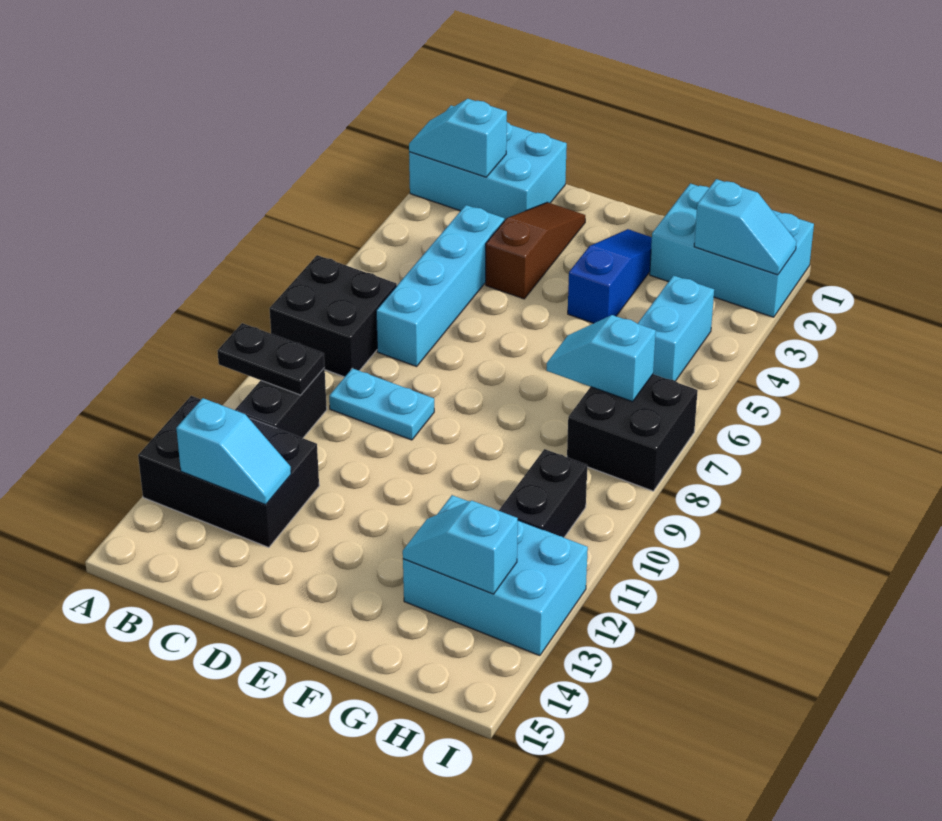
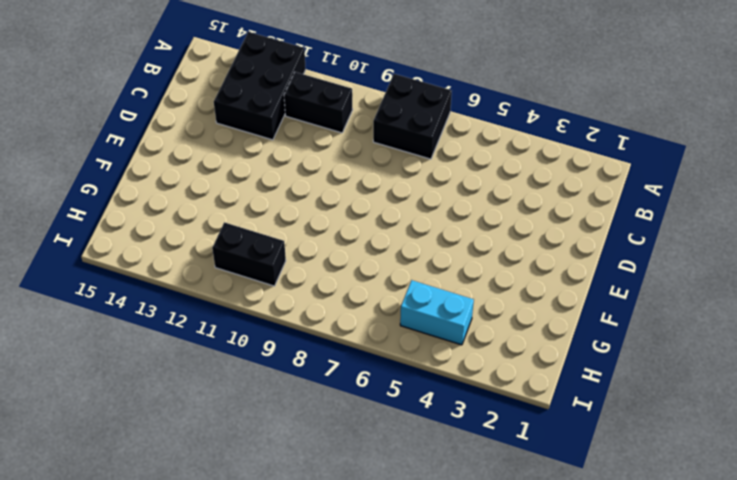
none -> cyan 2x3 brick [409,106,567,221]
none -> cyan 1x4 brick [376,205,504,366]
none -> cyan 1x2 plate [329,368,434,440]

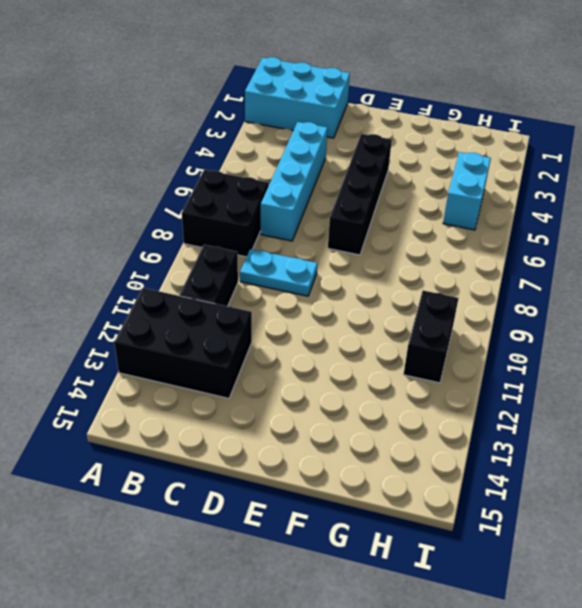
black 1x4 brick [328,134,392,255] -> none
none -> brown 1x3 slope [486,202,585,299]
none -> blue 1x3 slope [568,229,652,323]
none -> cyan 2x3 brick [650,183,814,317]

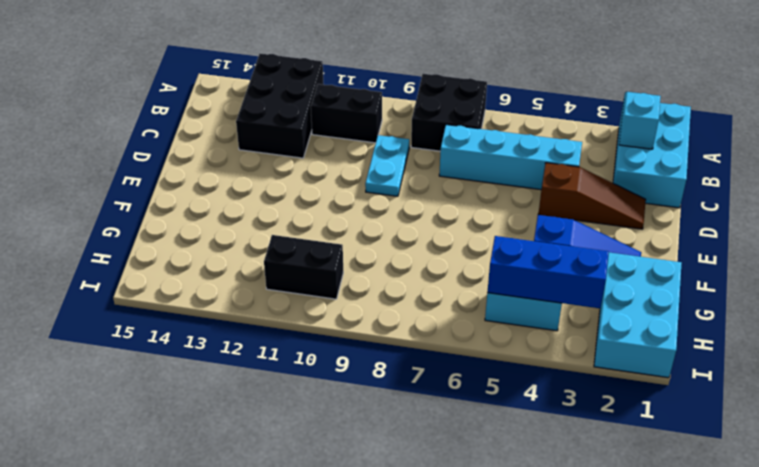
blue 1x3 brick [487,236,609,308] -> none
none -> cyan 2x3 brick [403,495,588,656]
none -> black 2x2 brick [567,374,698,491]
none -> black 1x2 plate [218,323,325,395]

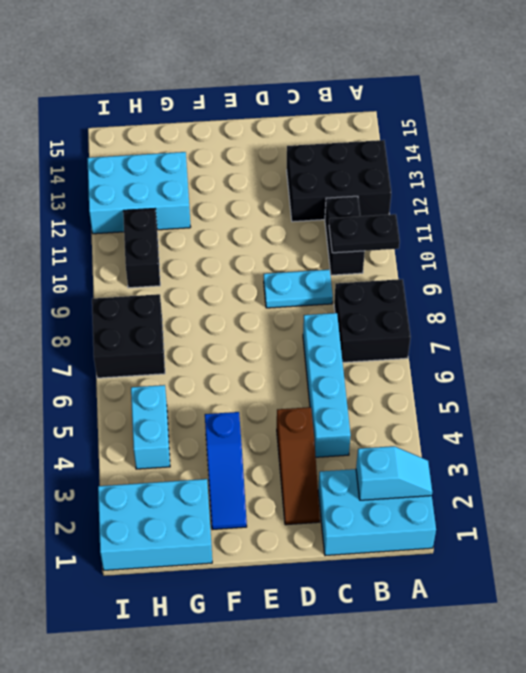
none -> cyan 1x2 slope [176,398,291,505]
none -> cyan 1x2 slope [547,315,656,402]
none -> cyan 1x2 slope [403,501,518,594]

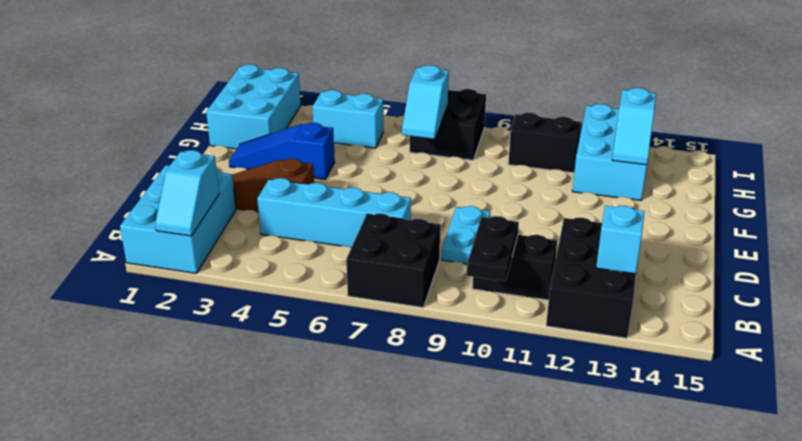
none -> cyan 1x2 slope [694,179,797,275]

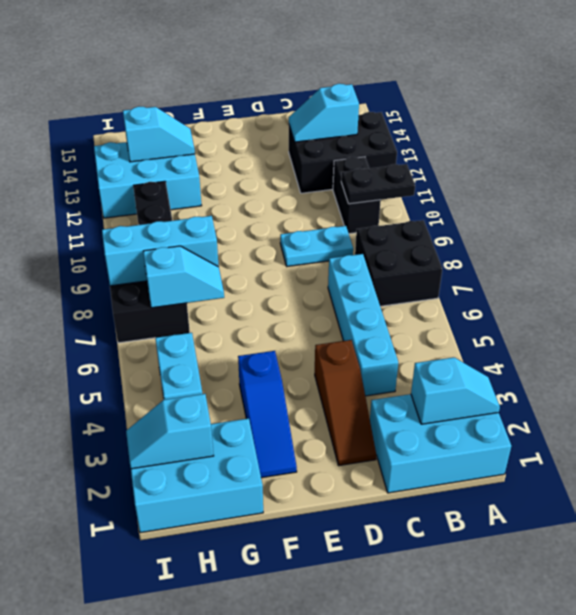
cyan 1x3 brick [102,216,219,286] -> none

